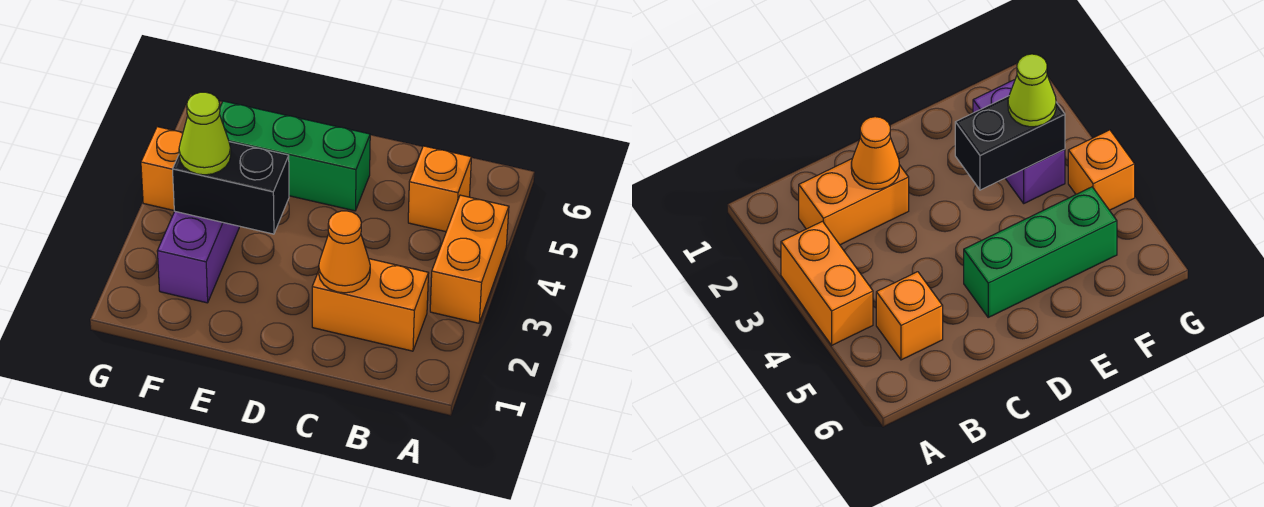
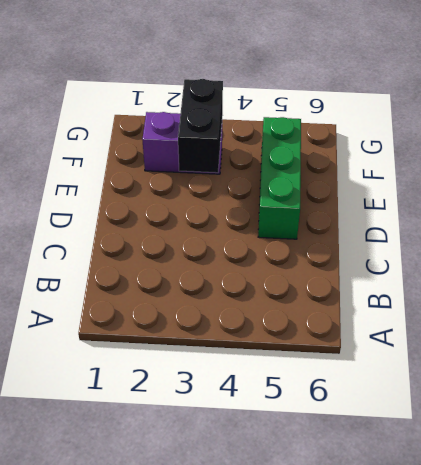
none -> orange 1x2 brick [430,195,509,323]
none -> orange 1x2 brick [312,259,429,351]

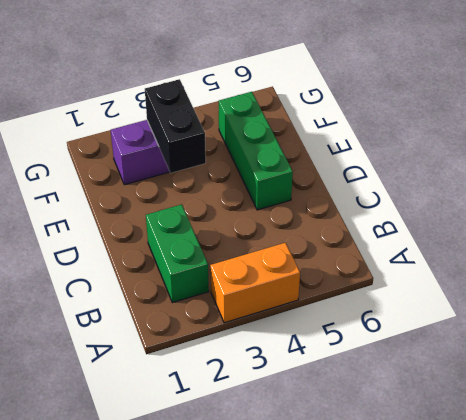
green 1x2 brick [146,204,209,303] -> orange 1x2 brick [312,259,429,351]
none -> orange 1x1 brick [408,146,471,232]
none -> orange 1x1 brick [141,127,183,210]

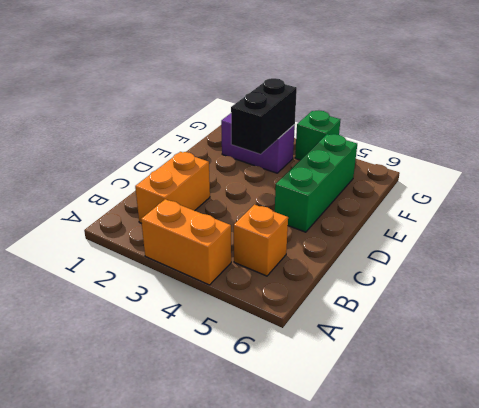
green 1x1 brick [295,110,340,160] -> orange 1x1 brick [141,127,183,210]
none -> orange 1x1 cone [319,211,370,293]
none -> lime 1x1 cone [179,92,231,175]

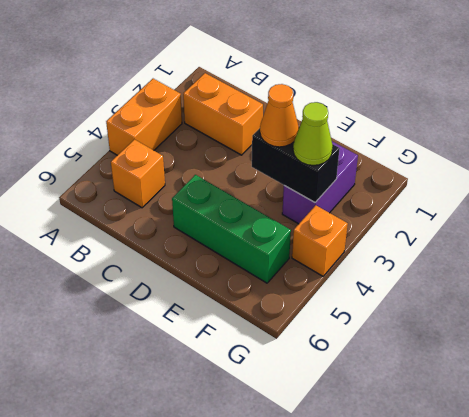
orange 1x1 cone [260,84,299,147] -> orange 1x1 cone moved to [319,211,370,293]

